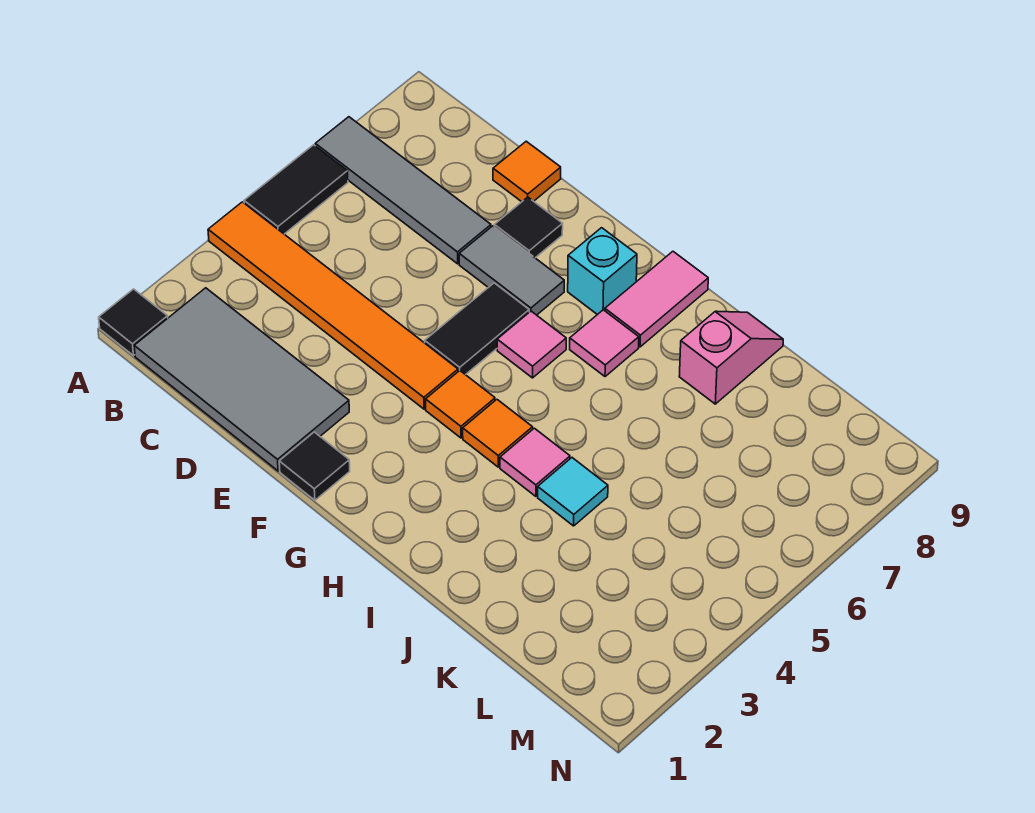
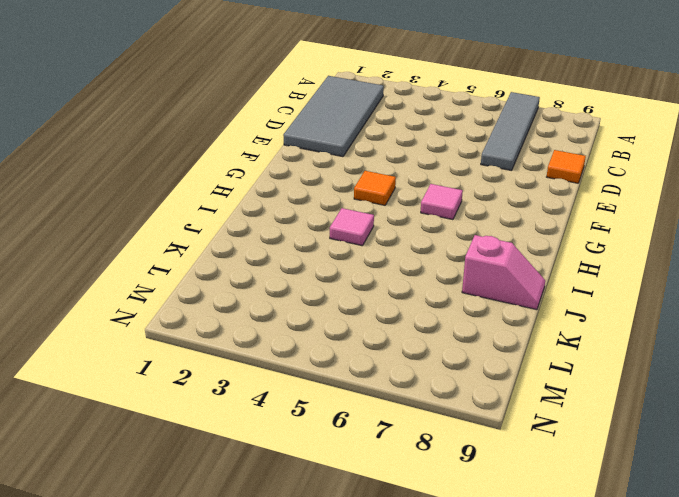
none -> black 1x1 tile [99,289,168,356]
none -> orange 1x6 tile [208,202,458,409]
none -> black 1x2 tile [244,145,348,234]

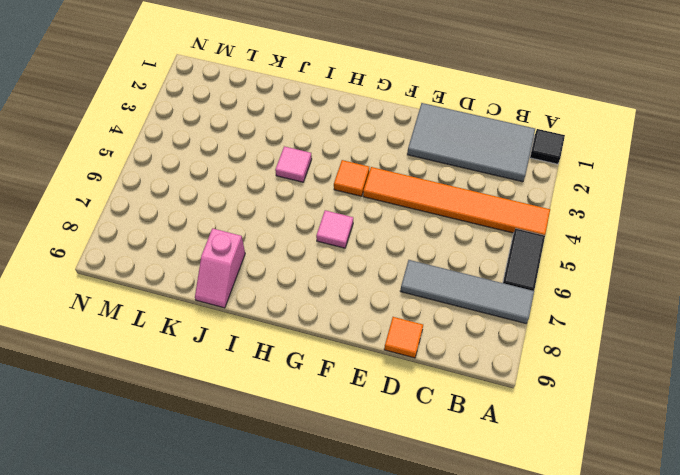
none -> grey 1x2 tile [459,226,564,315]
none -> black 1x1 tile [494,197,563,258]
none -> black 1x1 tile [279,432,350,500]

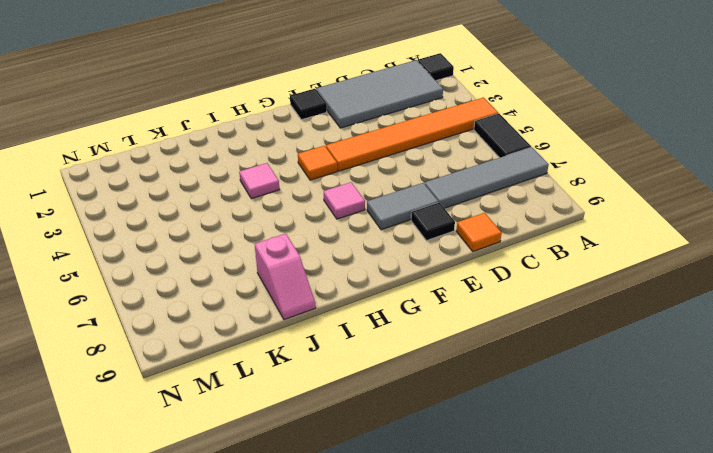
none -> black 1x2 tile [425,283,529,375]
none -> cyan 1x1 brick [568,228,637,315]
none -> orange 1x1 tile [463,400,533,467]

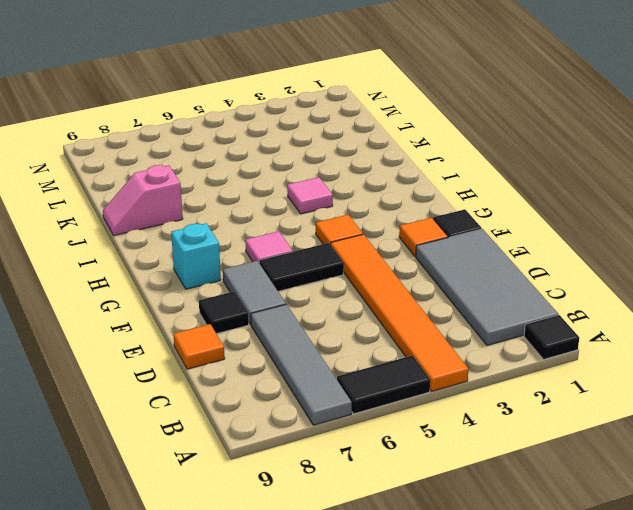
orange 1x1 tile [399,218,448,257] -> orange 1x1 tile moved to [463,400,533,467]
none -> pink 1x1 tile [570,310,639,377]
none -> pink 1x2 tile [605,251,708,347]
none -> cyan 1x1 tile [538,458,608,526]

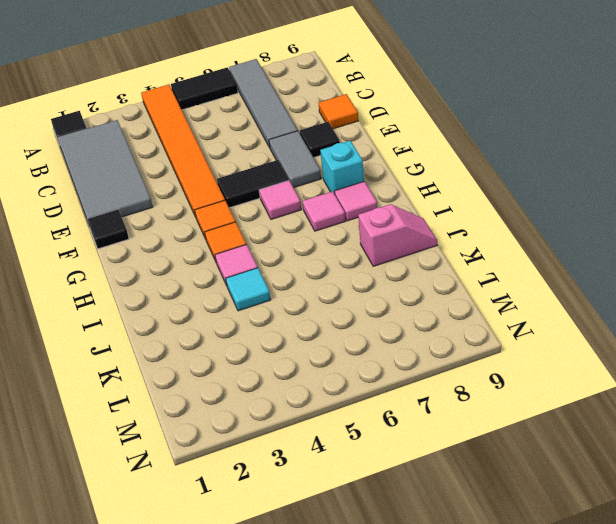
pink 1x1 tile [334,181,377,221] -> pink 1x2 tile [605,251,708,347]

